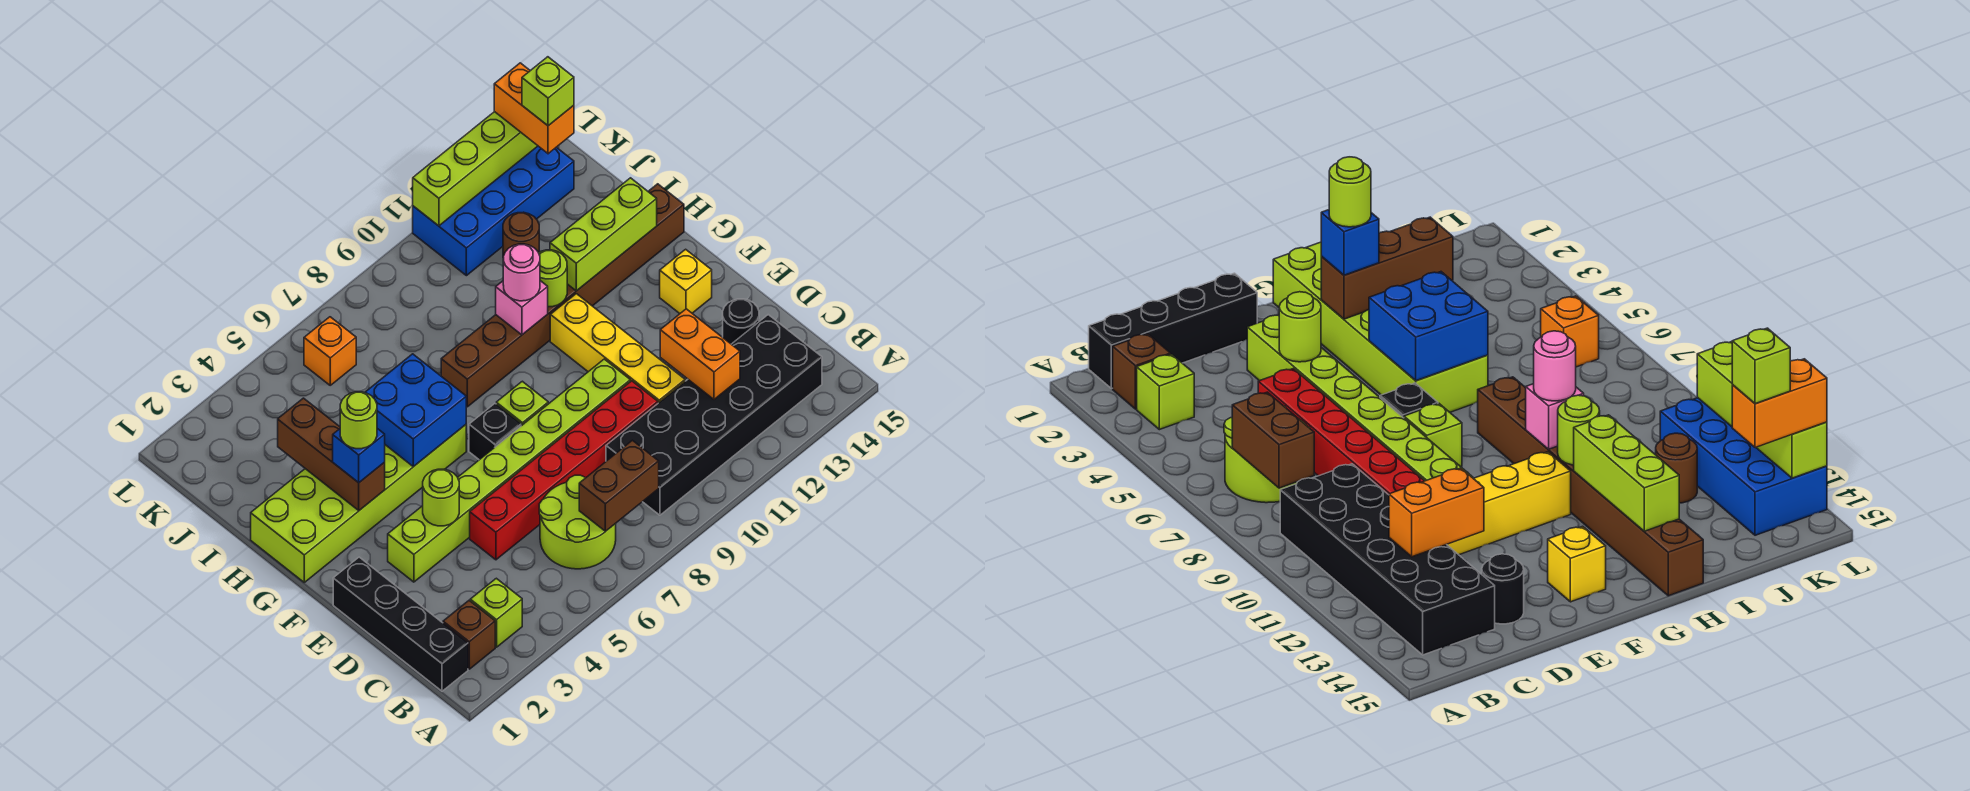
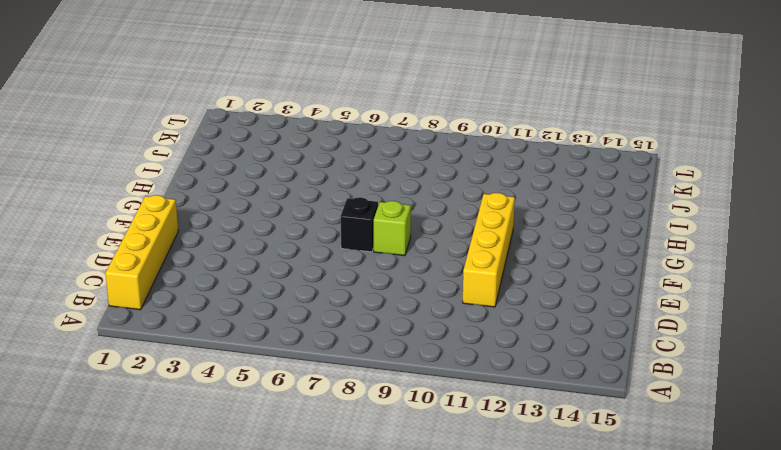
yellow 1x4 brick [105,195,178,310] -> black 1x4 brick [333,557,468,691]
none -> brown 1x1 brick [443,601,495,669]
none -> lime 1x1 brick [470,578,522,647]
none -> lime 2x2 round brick [539,475,616,569]
none -> black 2x6 brick [606,315,822,515]

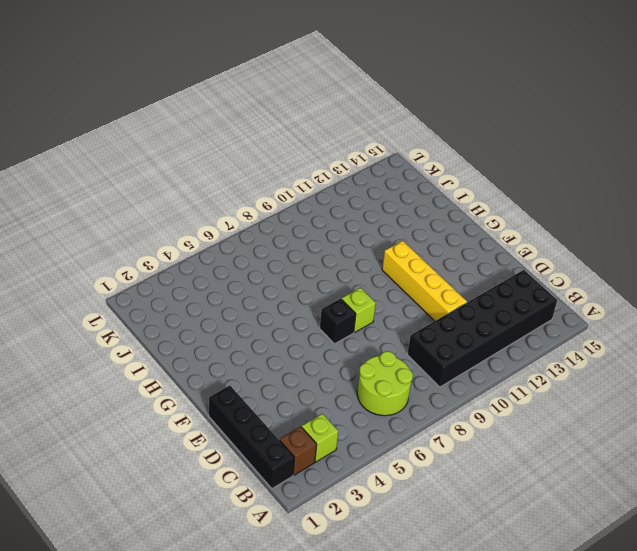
none -> red 1x6 brick [470,381,658,560]
none -> black 1x1 round brick [723,299,759,344]
none -> lime 1x8 brick [388,359,630,582]
none -> yellow 1x1 brick [660,249,712,314]

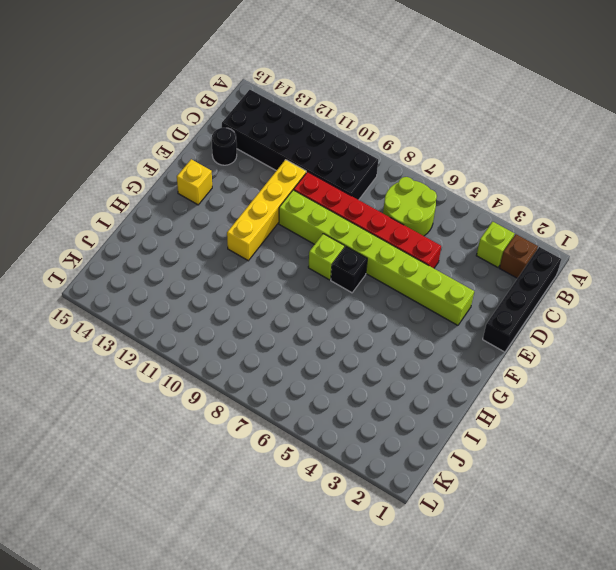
none -> lime 2x6 brick [251,425,466,582]
none -> brown 1x8 brick [441,184,684,407]
none -> brown 1x1 round brick [503,212,539,256]
none -> orange 1x1 brick [304,317,356,385]

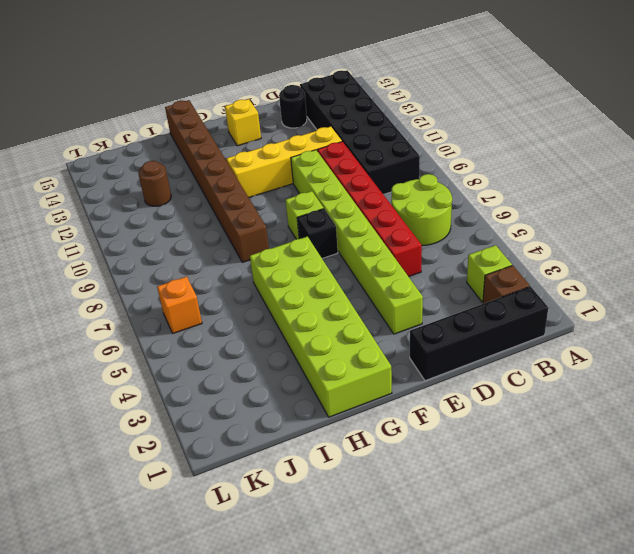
none -> blue 2x4 brick [413,146,574,276]
none -> brown 1x2 brick [579,440,659,532]
none -> orange 1x2 brick [660,309,740,399]
none -> lime 1x1 round brick [423,469,459,526]

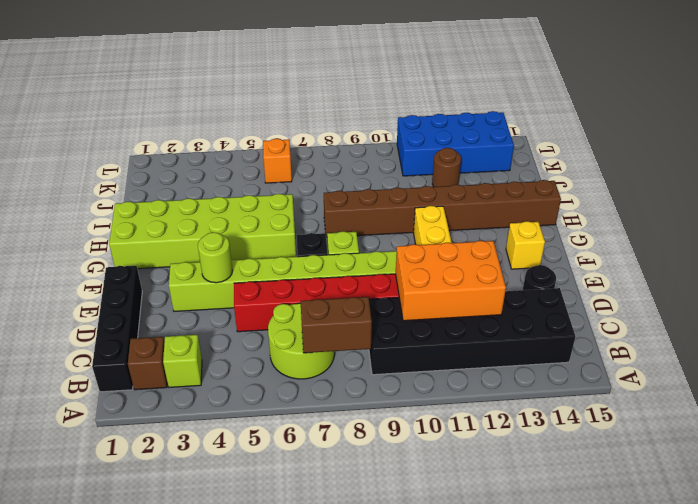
orange 2x3 brick [396,241,506,321] -> orange 1x2 brick [660,309,740,399]
none -> brown 1x3 brick [278,398,385,511]
none -> blue 2x2 brick [365,354,466,467]
none -> pink 1x1 brick [496,281,548,335]
none -> lime 1x1 round brick [539,250,567,307]

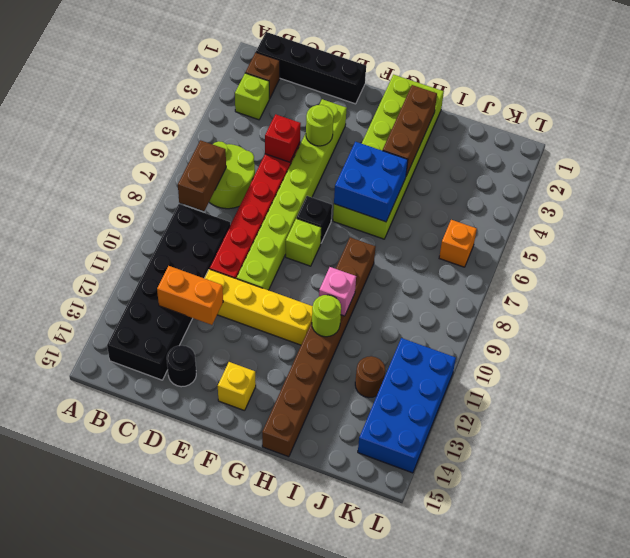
red 1x1 brick [265,114,301,162] -> none
brown 1x3 brick [383,85,437,176] -> brown 1x3 brick turned to [278,398,385,511]
none -> lime 1x3 brick [550,178,657,291]
none -> lime 1x4 brick [413,112,538,226]
none -> blue 1x1 brick [333,429,385,483]
none -> pink 1x1 round brick [503,244,540,301]

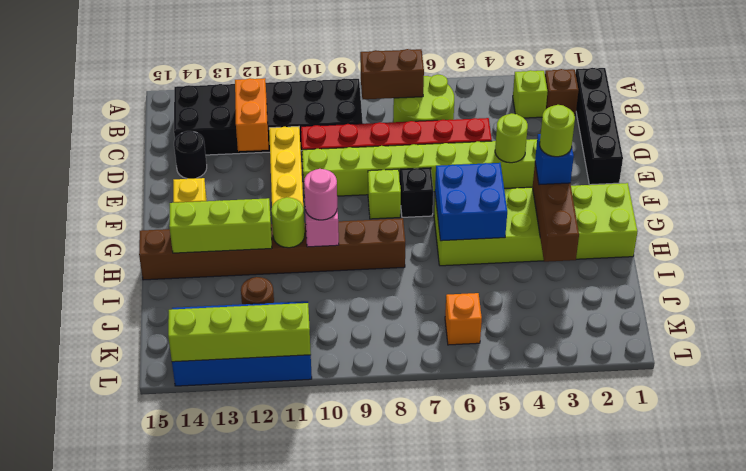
none -> orange 1x2 brick [494,63,574,154]
none -> lime 1x1 brick [522,57,574,126]

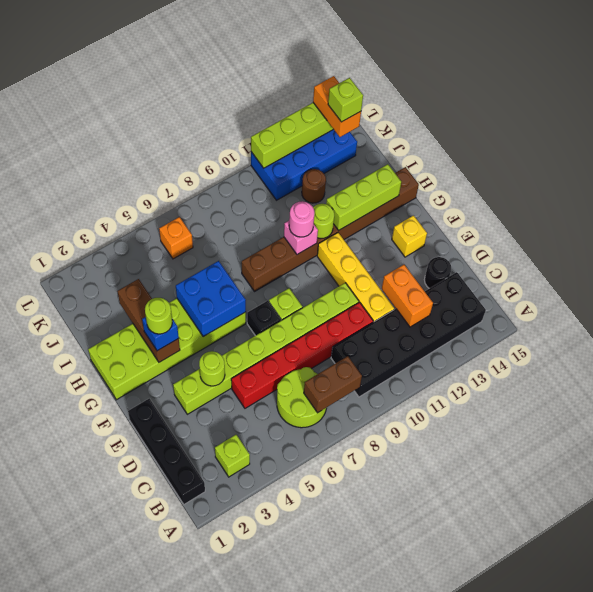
none -> brown 1x1 brick [443,601,495,669]

